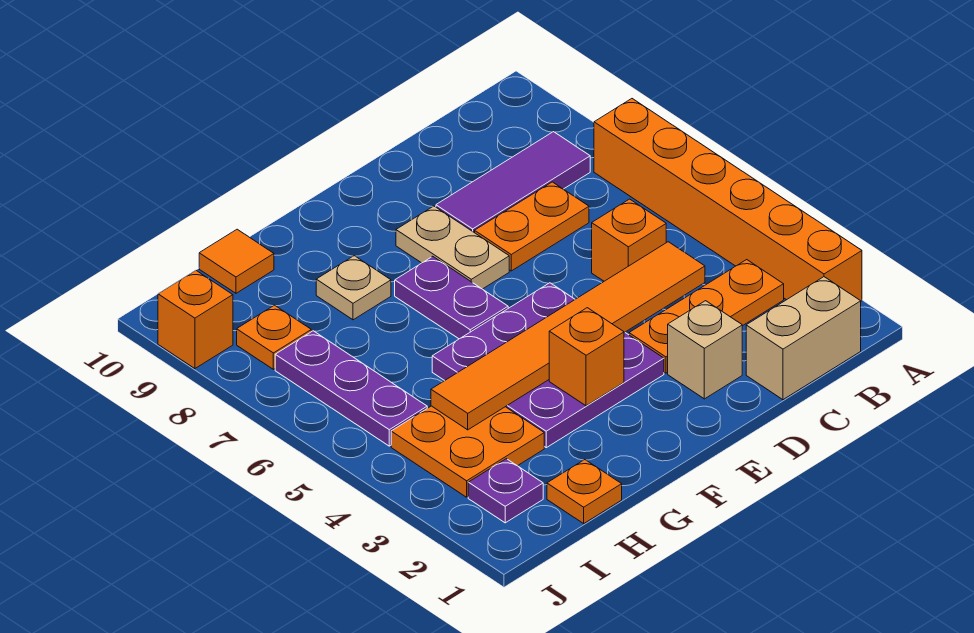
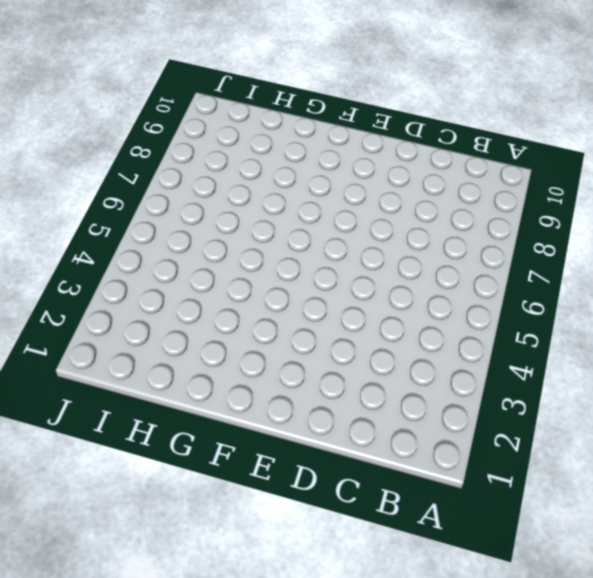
none -> orange 1x6 brick [594,99,862,301]
none -> tan 1x2 brick [746,277,861,400]
none -> orange 1x3 plate [629,260,784,373]

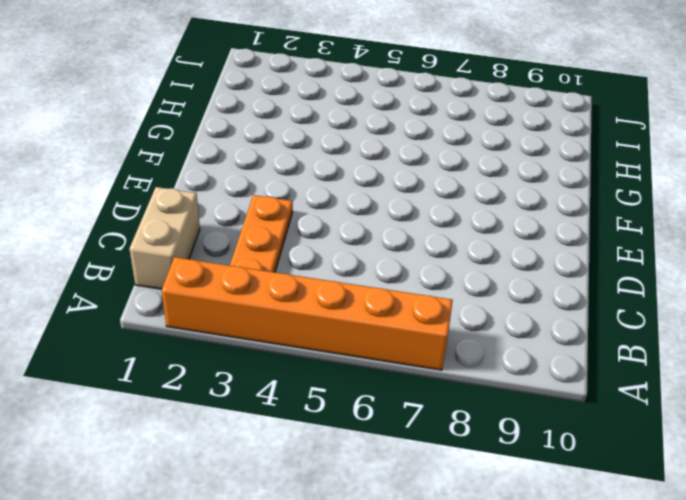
none -> purple 1x3 tile [436,132,590,233]
none -> orange 1x1 brick [592,199,666,281]
none -> orange 1x2 plate [475,182,589,271]

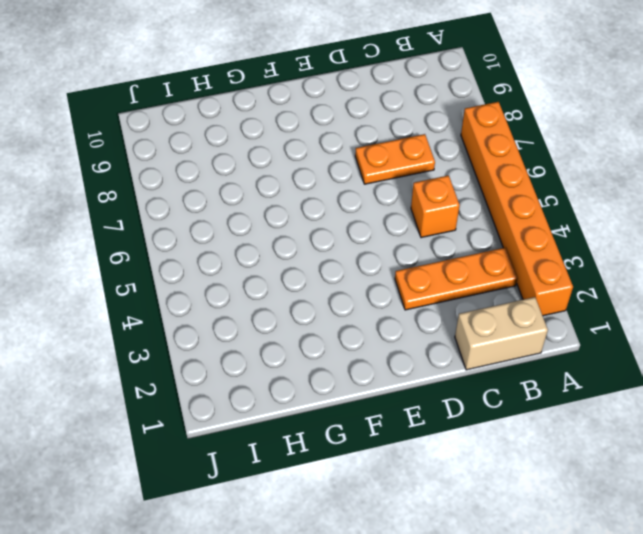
none -> purple 1x3 tile [436,132,590,233]
none -> tan 1x1 brick [668,301,742,399]
none -> purple 3x3 plate [432,283,664,448]

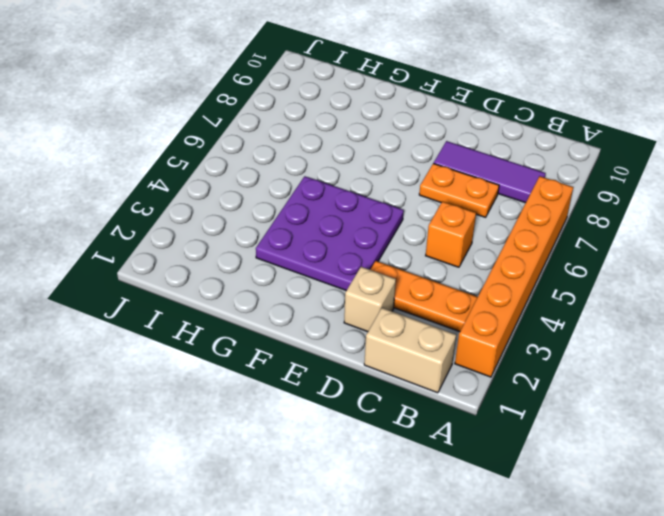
none -> tan 1x2 plate [396,206,509,289]
none -> purple 1x2 plate [395,256,508,339]
none -> tan 1x1 plate [316,256,391,320]

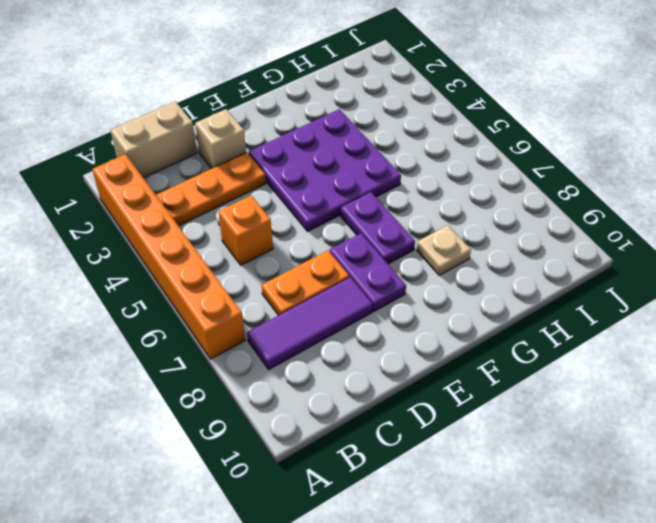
purple 1x2 plate [330,233,406,311] -> tan 1x2 plate [396,206,509,289]
none -> orange 1x1 plate [547,460,622,523]
none -> orange 2x2 plate [391,406,544,497]
none -> orange 1x1 tile [199,229,274,293]

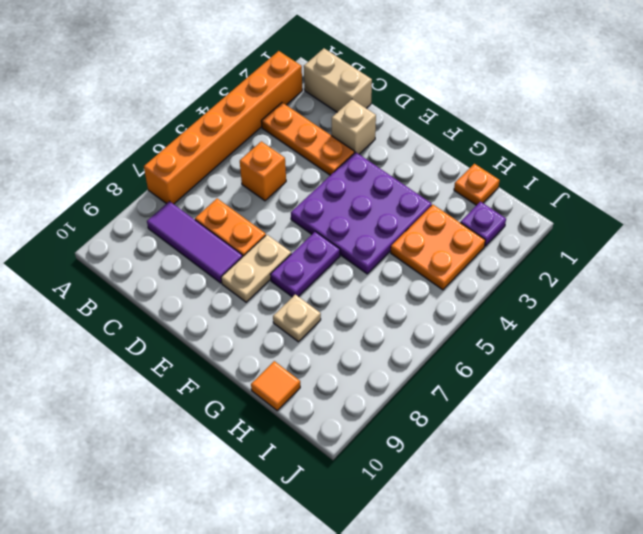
none -> purple 1x3 plate [275,331,427,446]
none -> orange 1x1 plate [237,305,312,369]
none -> orange 1x1 brick [158,271,233,369]

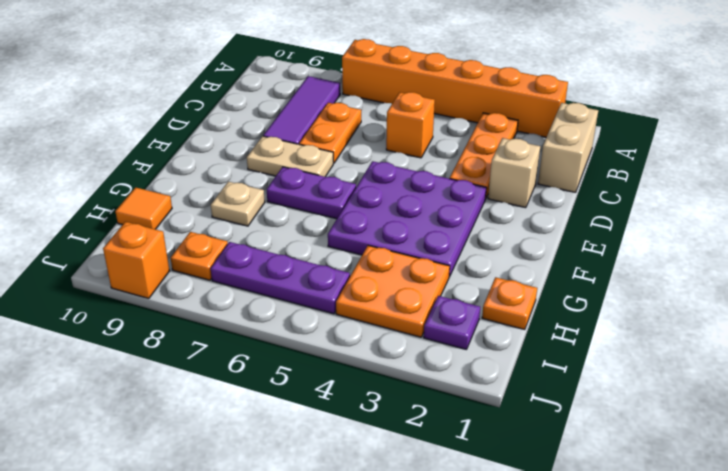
none -> orange 1x6 tile [431,242,705,430]
none -> orange 1x1 brick [549,308,624,406]

